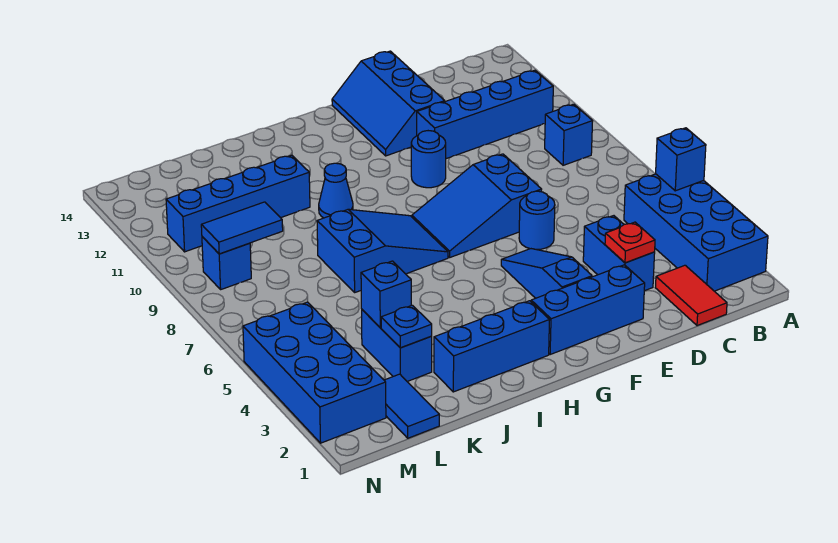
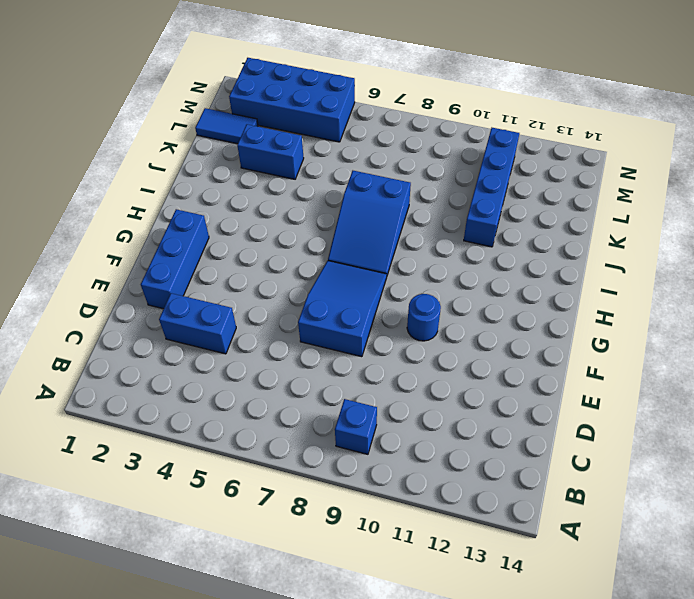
none -> blue 2x4 brick [624,174,768,291]
none -> blue 1x4 brick [417,70,553,159]
none -> red 1x2 tile [655,265,727,326]

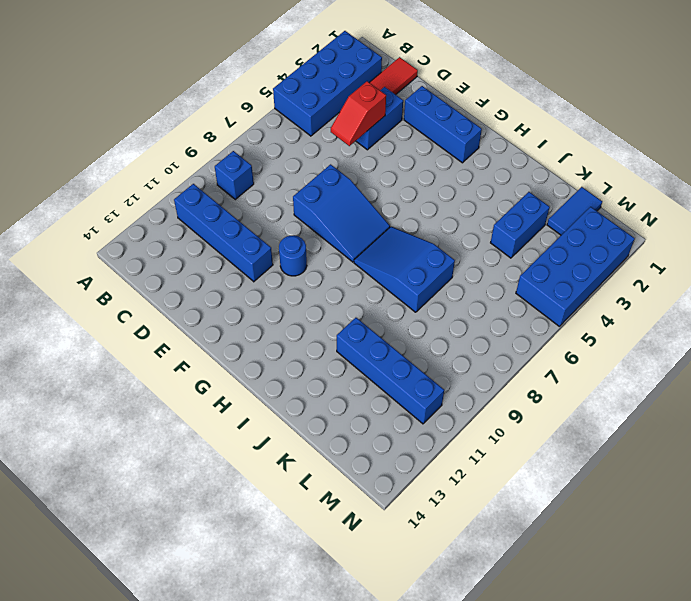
red 1x2 slope [331,81,386,146] -> none
none -> blue 1x1 round brick [519,191,555,250]
none -> blue 2x3 slope [332,51,445,156]
none -> blue 1x3 slope [501,249,592,298]

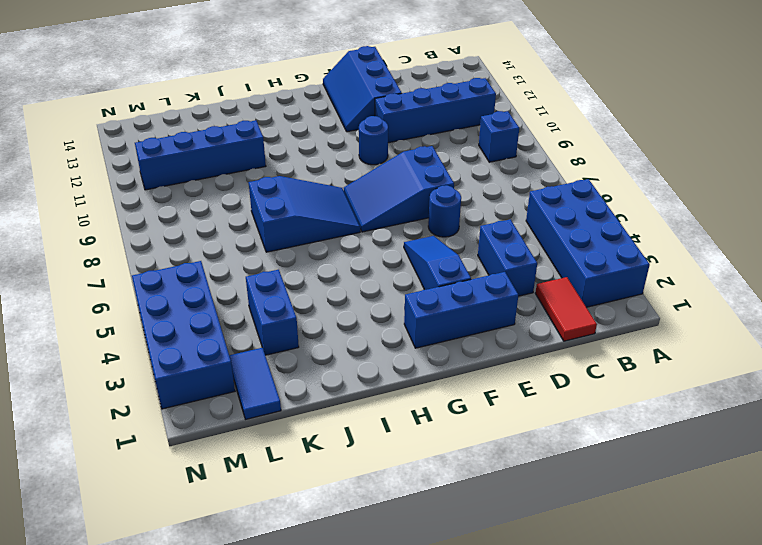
none -> blue 1x3 brick [434,301,549,392]
none -> blue 1x1 cone [319,163,353,218]
none -> blue 1x1 brick [202,237,251,289]

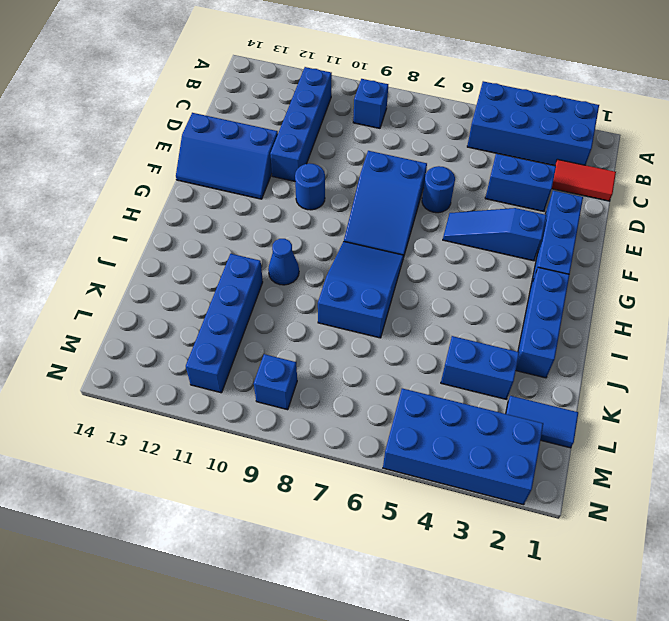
none -> blue 1x1 brick [656,128,706,191]
none -> red 1x1 plate [605,222,655,263]
none -> blue 1x1 plate [381,305,432,348]

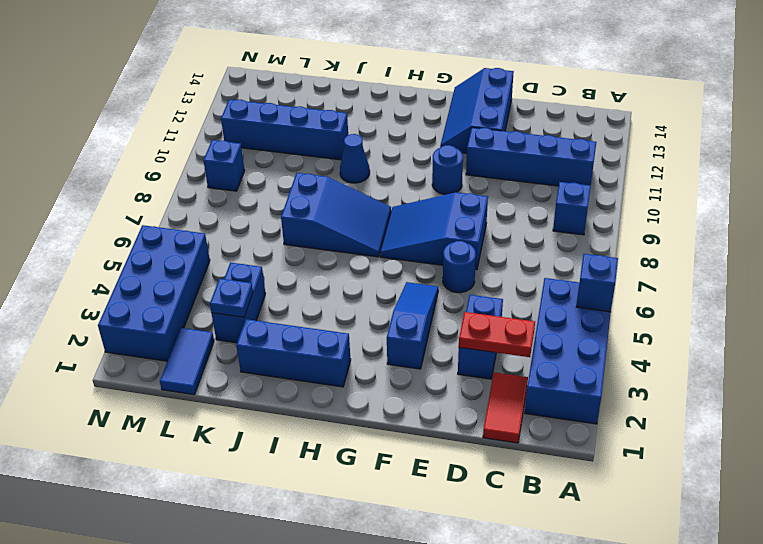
red 1x2 plate [459,312,535,357] -> red 1x1 plate [605,222,655,263]
none -> blue 1x3 brick [531,265,645,355]
none -> blue 1x1 brick [361,261,411,328]
none -> blue 1x2 tile [201,202,283,254]

